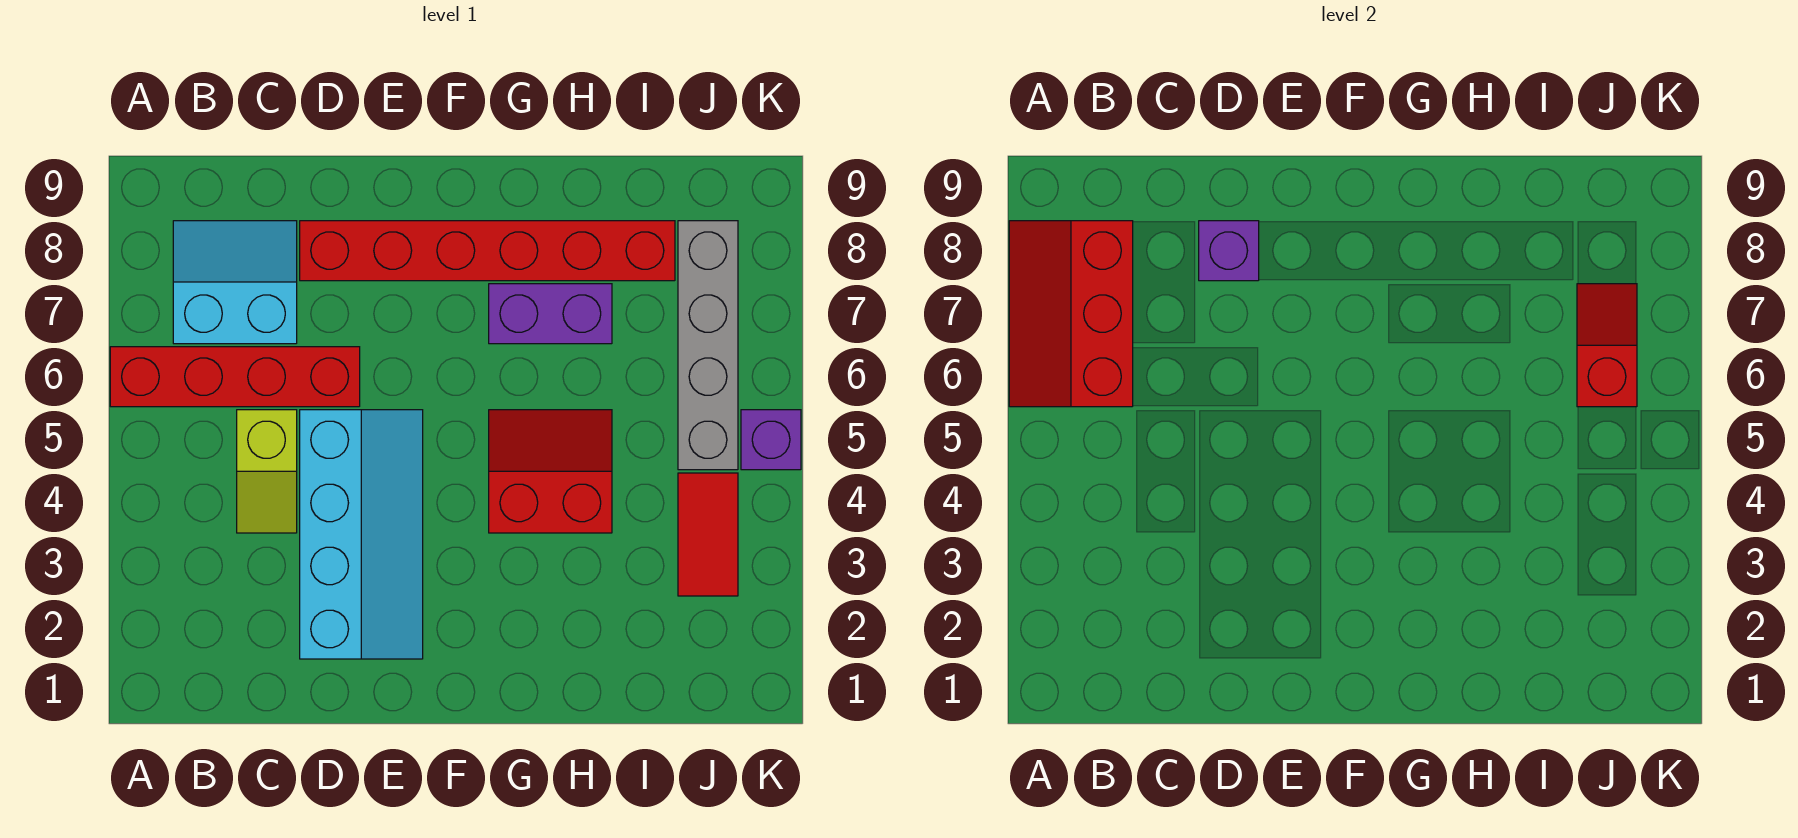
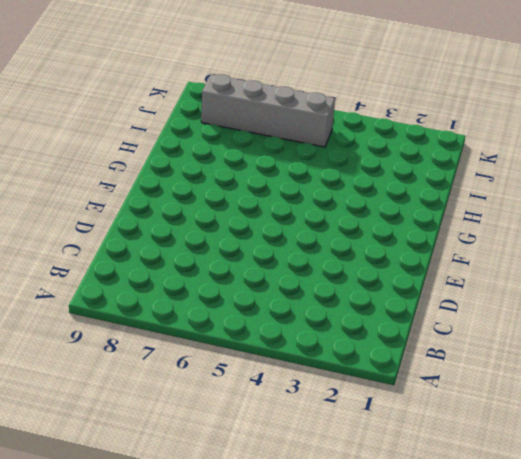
none -> red 1x4 brick [110,347,360,407]
none -> cyan 2x2 slope [173,221,297,344]
none -> lime 1x2 slope [237,410,297,533]

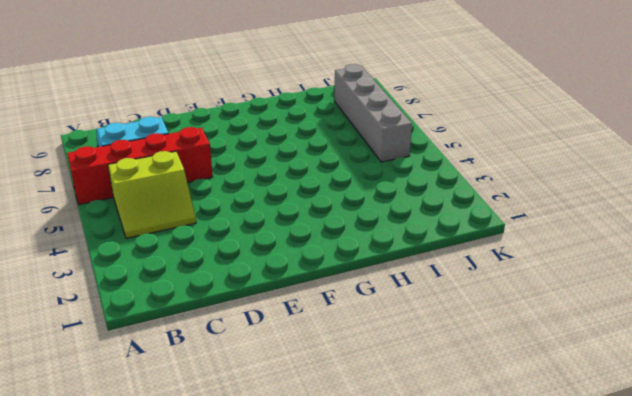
lime 2x2 slope [108,151,196,238] -> lime 1x2 slope [237,410,297,533]
none -> cyan 2x4 slope [300,410,423,659]
none -> red 1x6 brick [300,221,675,281]
none -> red 2x2 slope [489,410,612,533]

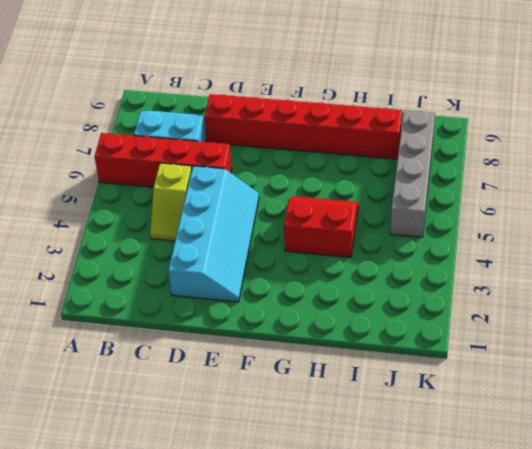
none -> purple 1x2 brick [489,284,612,344]
none -> red 1x2 tile [678,473,738,596]
none -> purple 1x1 brick [741,410,801,470]

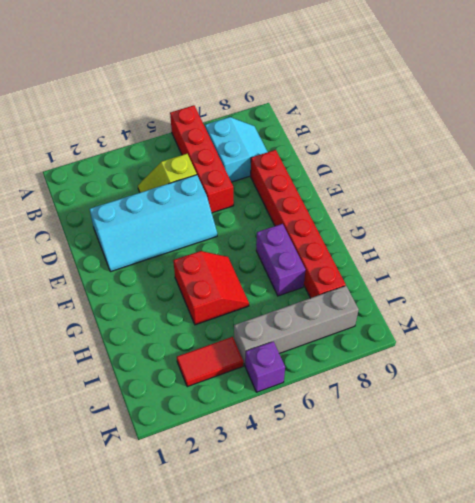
none -> red 2x3 slope [1009,221,1133,407]
none -> purple 1x1 brick [1199,221,1259,281]
none -> red 1x2 slope [1577,284,1637,407]

